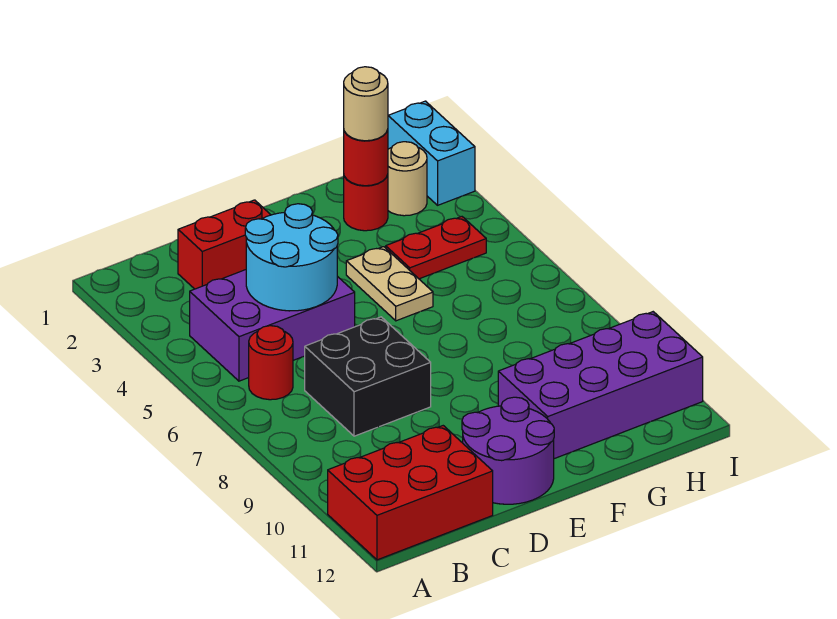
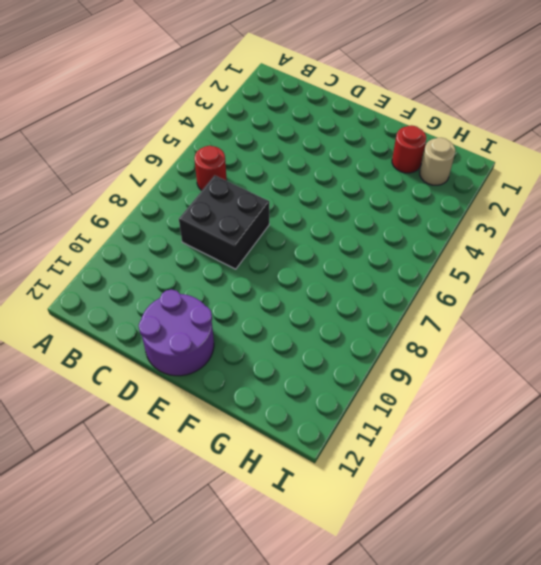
none -> red 2x3 brick [328,426,493,560]
none -> purple 2x3 brick [190,270,355,381]
none -> red 1x2 brick [178,200,270,289]

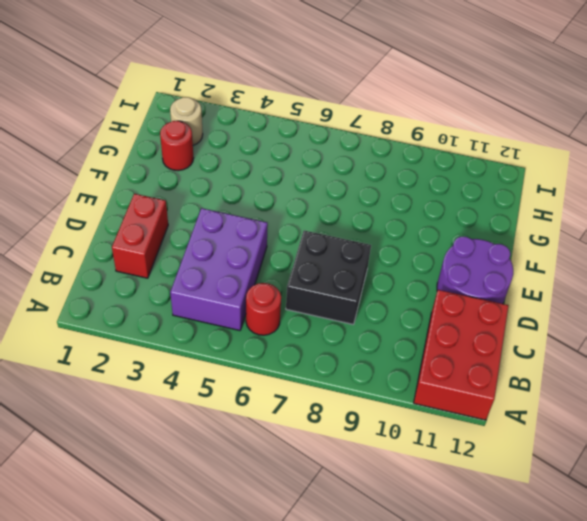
none -> tan 1x2 plate [346,247,433,321]
none -> purple 2x4 brick [498,312,703,459]
none -> red 1x2 plate [386,217,486,279]

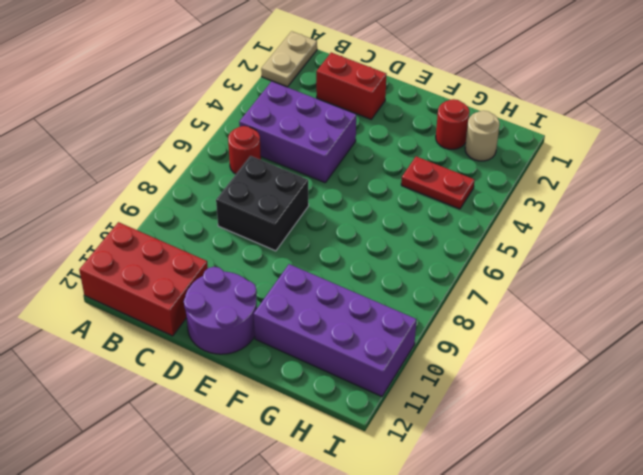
tan 1x2 plate [261,31,317,87] -> tan 1x2 plate moved to [346,247,433,321]
none -> cyan 1x2 brick [388,101,475,205]
none -> cyan 2x2 round brick [245,204,338,311]
none -> red 1x1 round brick [344,129,388,186]

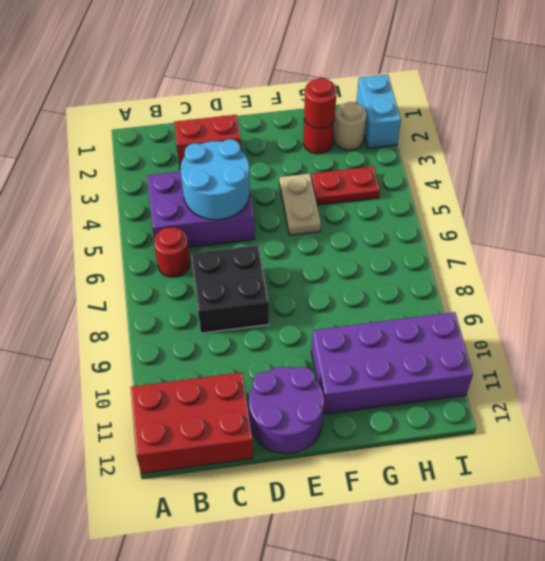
none -> tan 1x1 round brick [344,67,388,141]

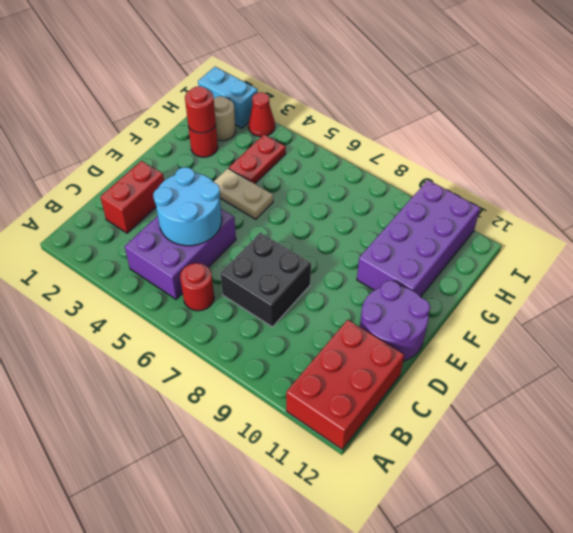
red 1x1 cone [248,92,275,137] -> none
none -> tan 1x1 round brick [344,67,388,141]

